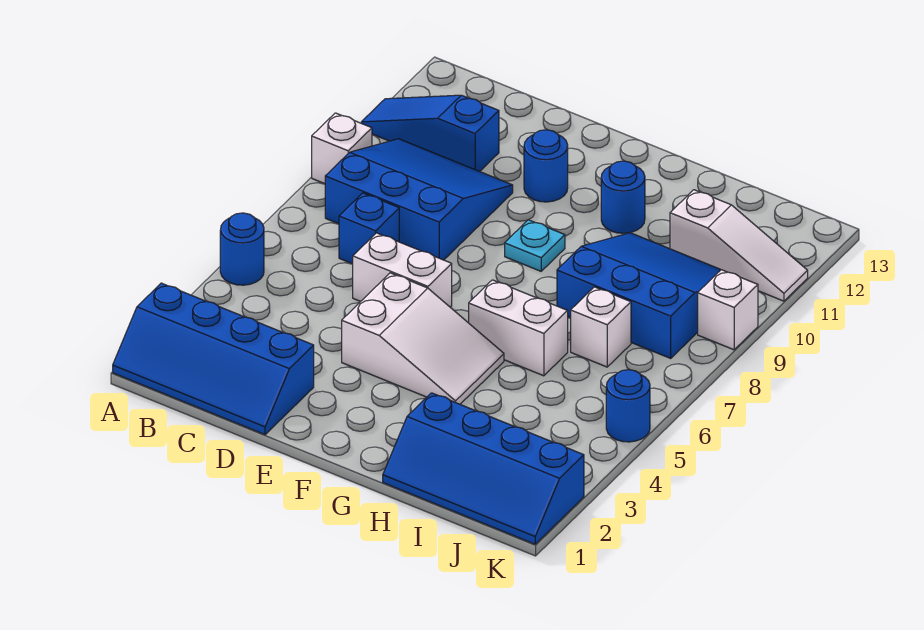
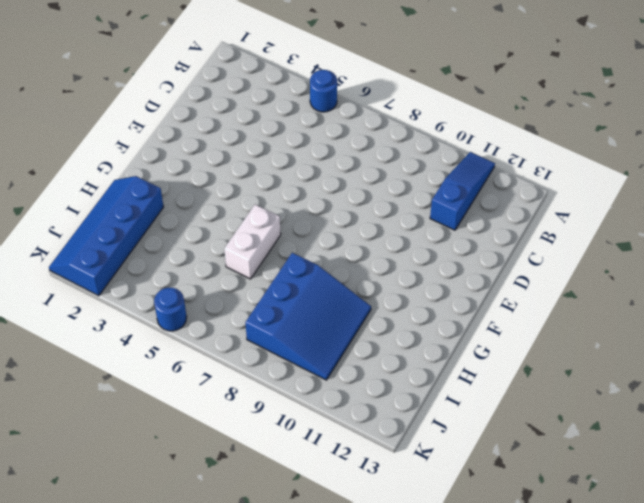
none -> blue 2x4 slope [113,283,314,435]
none -> white 1x1 brick [312,113,372,184]
none -> blue 3x3 slope [325,139,513,260]

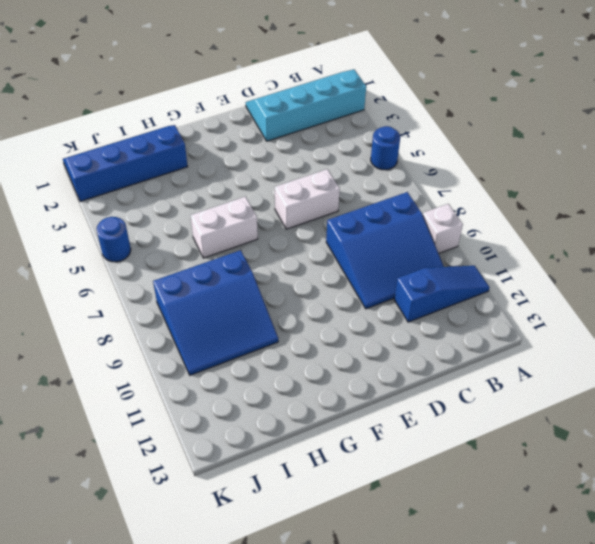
cyan 2x4 slope [246,70,366,141] -> blue 2x4 slope [113,283,314,435]
none -> blue 1x1 brick [339,193,399,264]
none -> white 2x3 slope [342,273,504,404]
none -> blue 1x1 round brick [524,130,568,202]

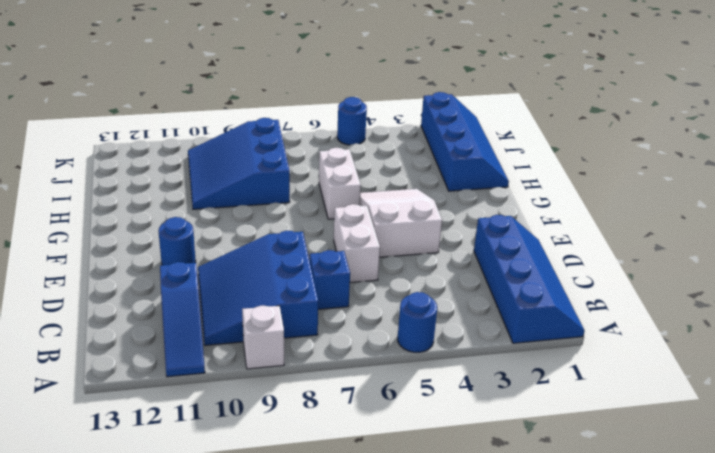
none -> cyan 1x1 plate [505,220,565,271]
none -> blue 1x1 round brick [601,161,645,233]
none -> white 1x1 brick [571,287,631,367]

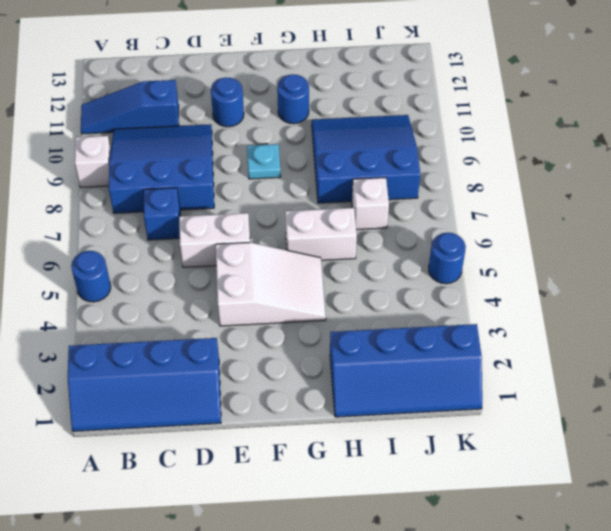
none -> white 1x3 slope [670,190,808,301]
none -> white 1x1 brick [698,270,758,350]

